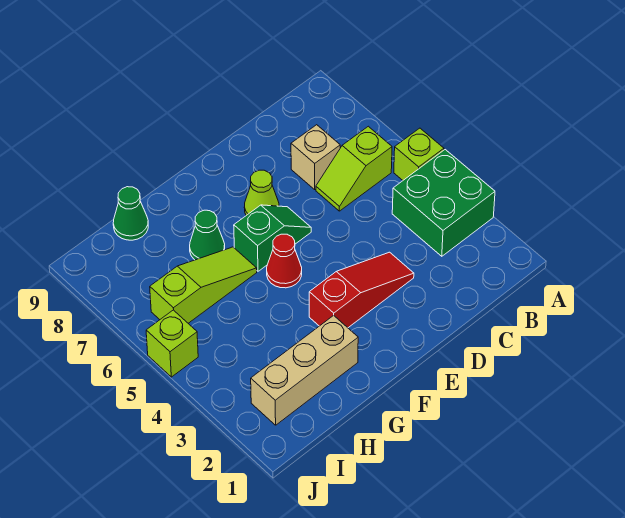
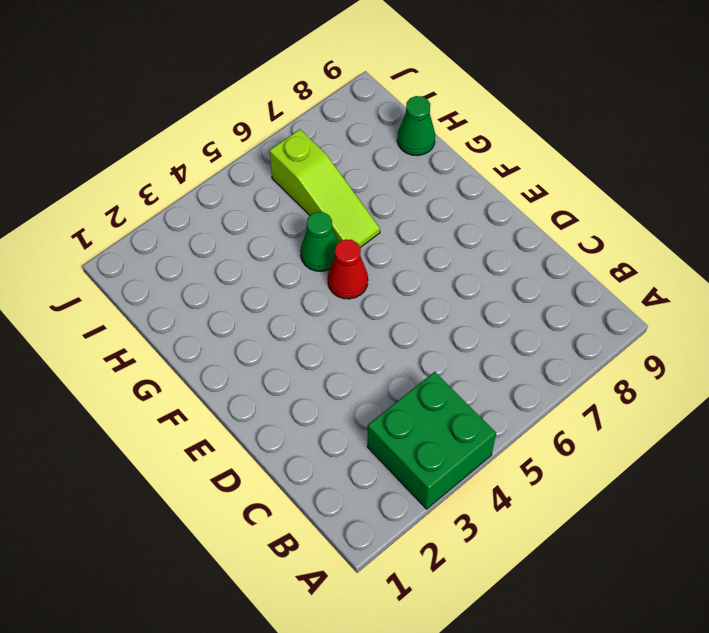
green 1x1 cone [301,212,338,271] -> green 1x1 cone moved to [190,210,225,260]
none -> lime 1x1 brick [394,128,444,180]
none -> lime 1x2 slope [316,126,392,211]
none -> tan 1x1 brick [291,125,340,189]

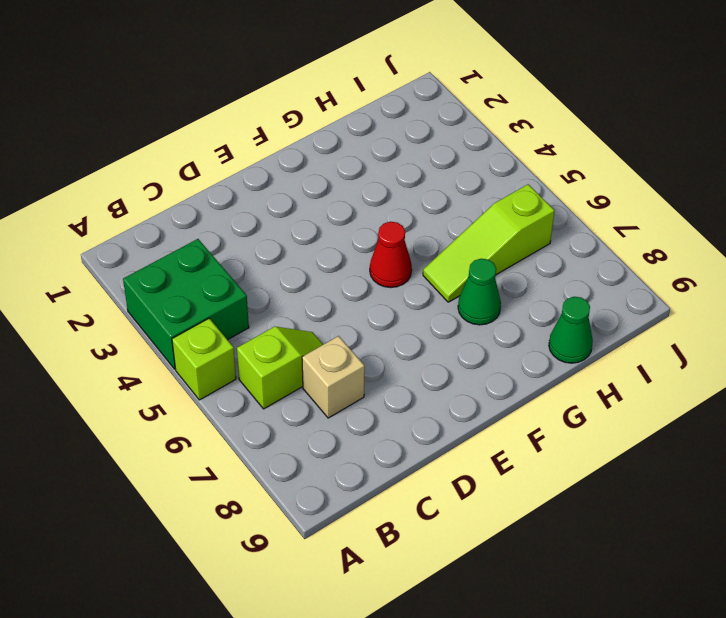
none -> red 1x3 slope [309,252,414,328]
none -> green 1x2 slope [234,205,311,271]
none -> lime 1x1 cone [244,170,279,215]

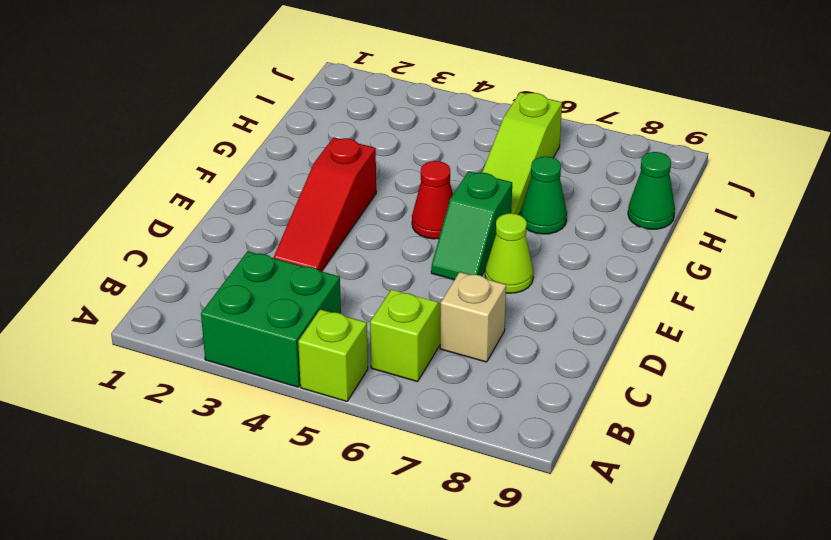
none -> tan 1x3 brick [251,315,358,425]
none -> lime 1x1 brick [146,310,198,377]

